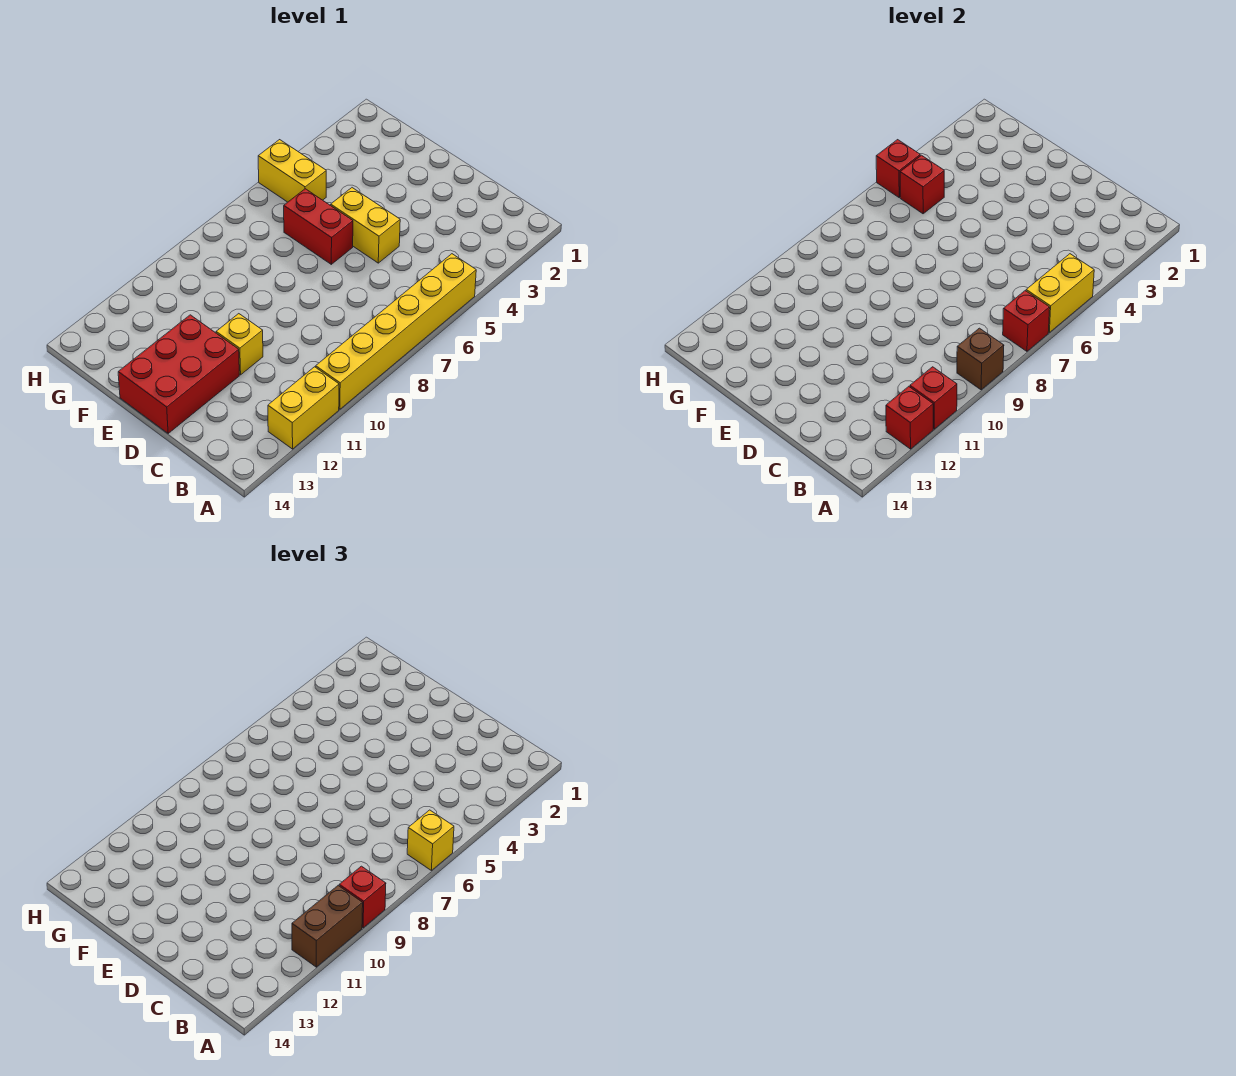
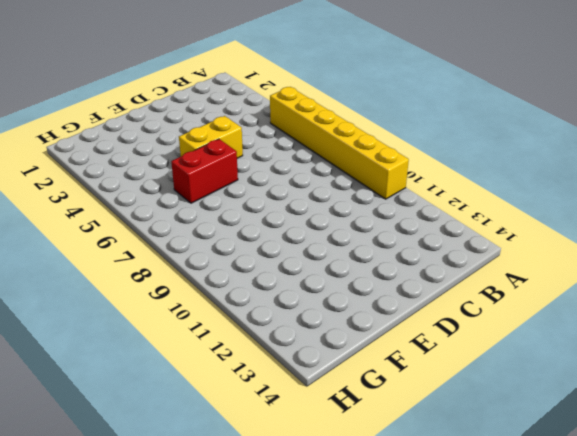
none -> yellow 1x2 brick [268,367,339,449]
none -> yellow 1x1 brick [216,314,263,375]
none -> red 2x3 brick [118,315,239,433]

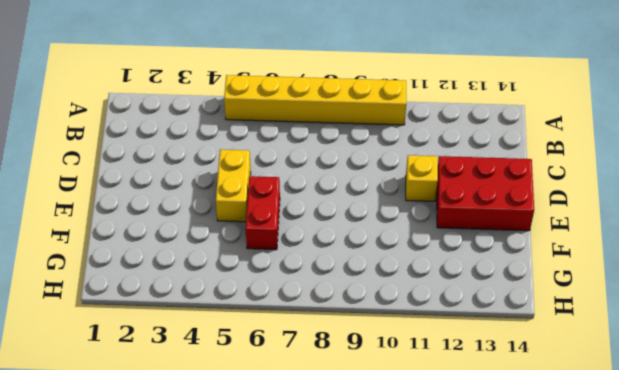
none -> yellow 1x2 brick [268,367,339,449]
none -> yellow 1x2 brick [258,140,326,202]
none -> yellow 1x2 brick [1026,254,1094,332]

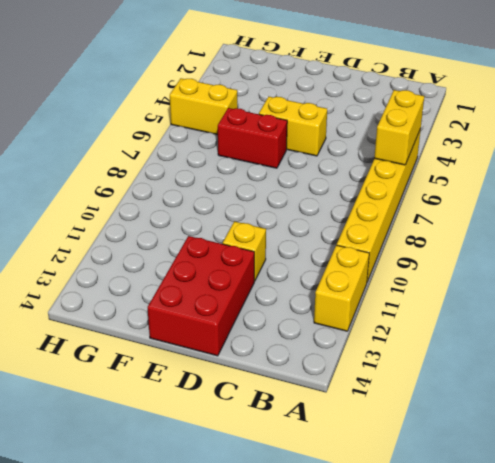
none -> red 1x1 brick [1003,291,1050,351]
none -> brown 1x1 brick [957,328,1004,390]
none -> red 1x1 brick [910,367,957,429]

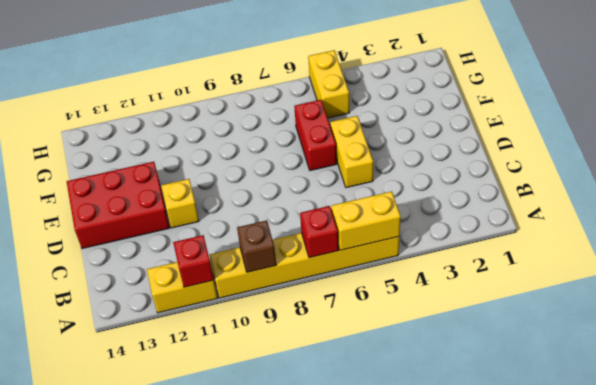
none -> red 1x1 brick [886,386,933,449]
none -> red 1x1 brick [900,155,944,214]
none -> red 1x1 brick [876,140,920,197]

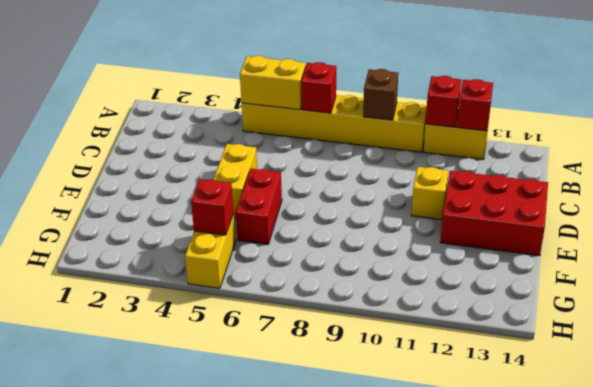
none -> red 1x1 brick [876,140,920,197]
none -> yellow 1x1 brick [407,810,454,870]
none -> red 1x1 brick [339,866,386,928]

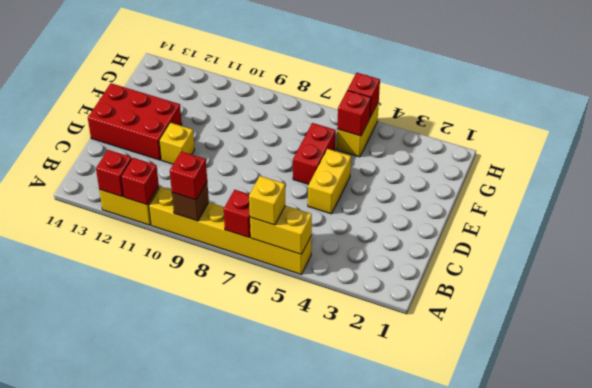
none -> brown 1x2 brick [292,886,363,967]

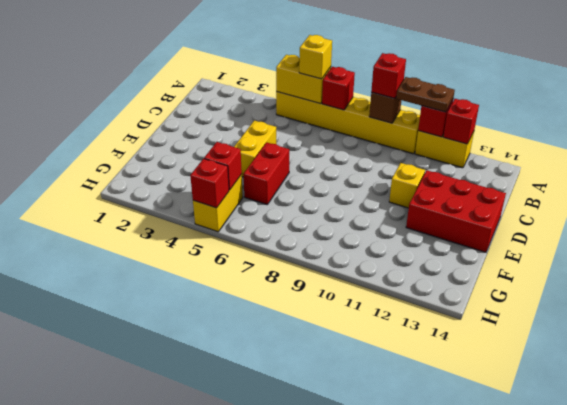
brown 1x2 plate [396,77,455,112] -> brown 1x2 brick [292,886,363,967]

